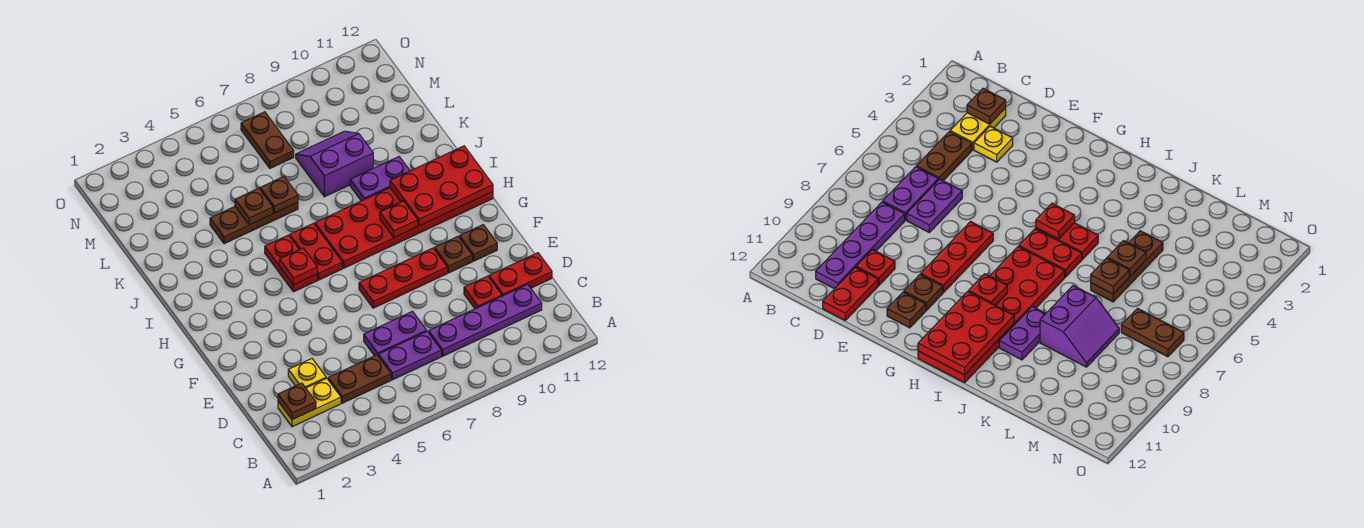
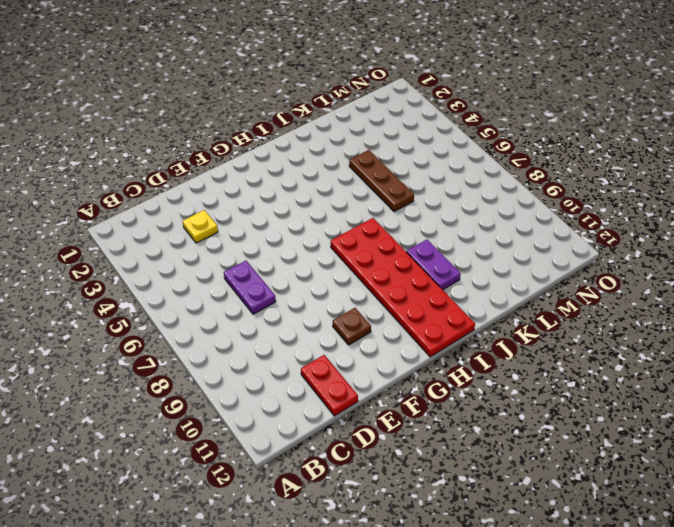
none -> yellow 1x2 plate [278,378,341,427]
none -> brown 1x2 plate [328,355,391,403]
none -> purple 1x2 plate [378,332,441,380]

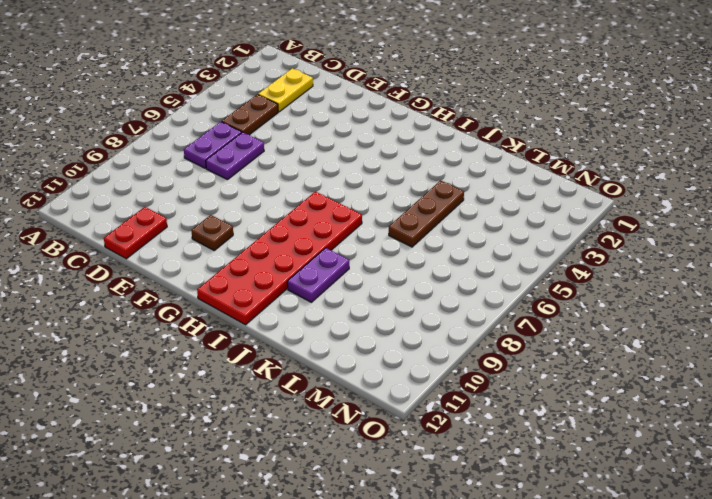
none -> purple 1x4 plate [429,284,542,356]
none -> yellow 1x1 plate [288,359,326,388]
none -> red 1x1 plate [464,276,502,309]

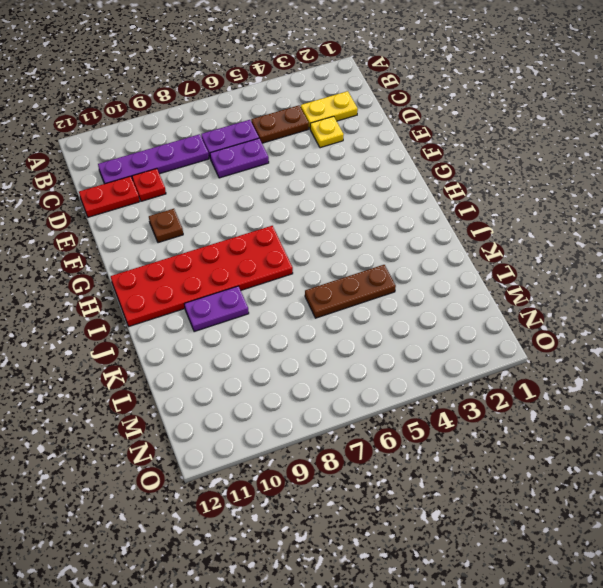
none -> red 1x3 plate [359,248,447,308]
none -> brown 1x1 plate [459,225,497,261]
none -> red 1x2 plate [265,235,317,292]

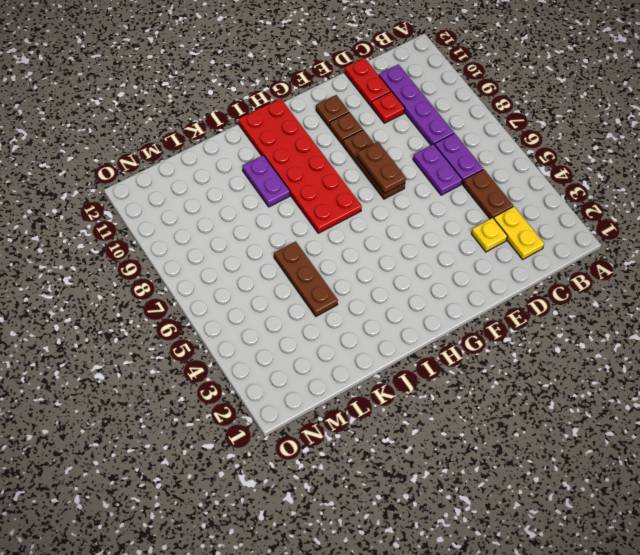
brown 1x3 plate [343,130,405,199] -> red 1x3 plate [359,248,447,308]
brown 1x2 plate [357,142,406,193] -> brown 1x2 plate turned to [241,112,294,168]
none -> red 1x2 plate [265,235,317,292]
none -> red 1x2 plate [290,223,342,280]
none -> purple 2x2 slope [296,131,373,197]

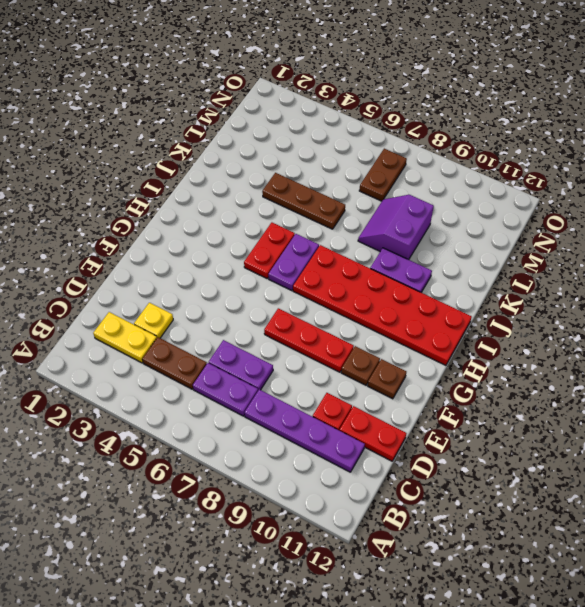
purple 1x2 plate [268,234,319,291] -> red 1x2 plate [290,223,342,280]
purple 2x2 slope [358,195,434,260] -> purple 2x2 slope turned to [296,131,373,197]
none -> brown 1x1 plate [278,383,316,420]
none -> red 1x1 plate [279,248,317,285]
none -> red 1x1 plate [380,201,418,238]

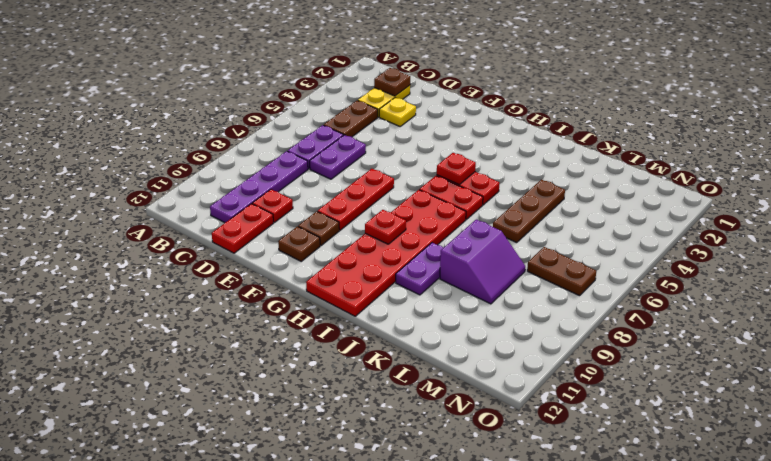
none -> red 2x3 plate [390,146,493,226]
none -> brown 1x1 plate [235,188,273,225]
none -> brown 1x1 plate [260,177,298,213]

